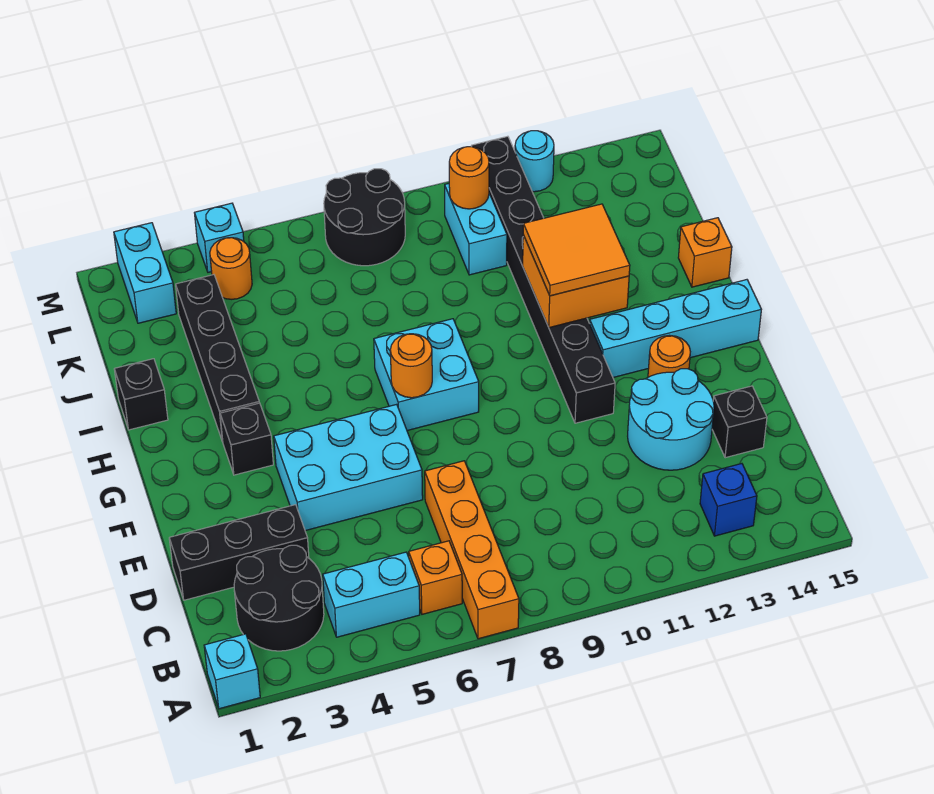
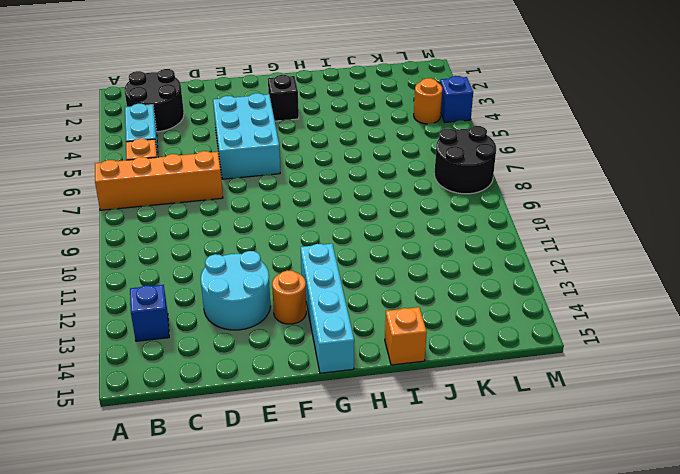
blue 1x1 brick [440,76,473,122] -> cyan 1x1 brick [195,203,244,272]
none -> cyan 1x1 brick [204,634,260,709]
none -> black 1x3 brick [169,505,309,600]
none -> black 1x1 brick [712,386,767,458]

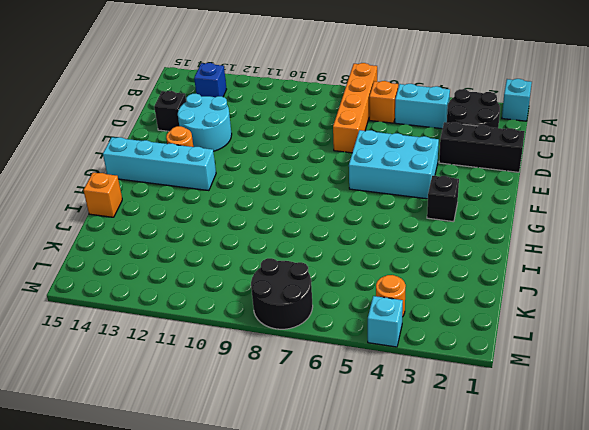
none -> black 1x8 brick [471,136,615,423]
none -> cyan 2x2 brick [374,319,479,431]
none -> black 1x4 brick [176,275,259,442]

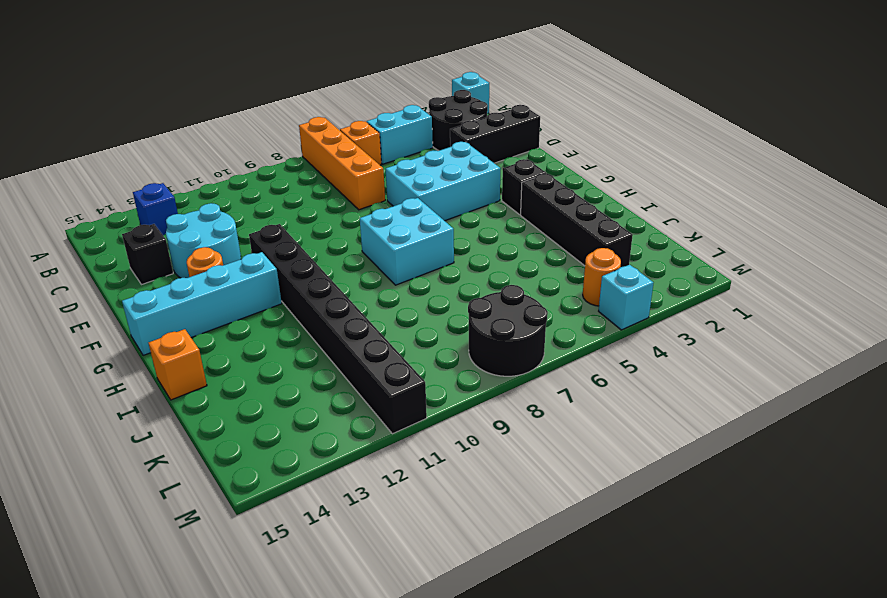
none -> black 1x1 brick [114,359,168,430]
none -> cyan 1x2 brick [445,184,507,275]
none -> cyan 1x2 brick [114,223,176,323]

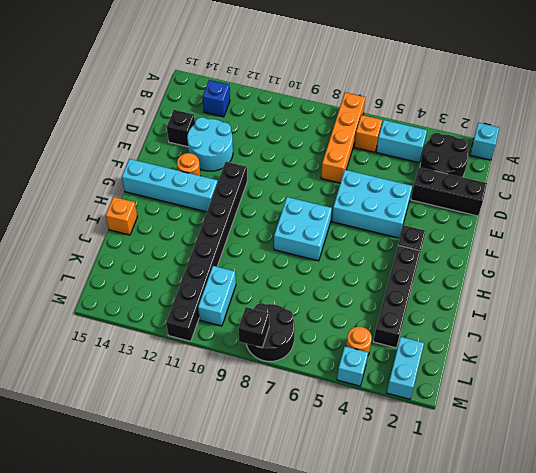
black 1x1 brick [238,307,269,348] -> black 1x1 brick moved to [114,359,168,430]
none -> cyan 1x1 round brick [515,131,554,192]
none -> orange 1x1 round brick [390,334,432,398]
none -> orange 2x2 brick [523,235,629,328]

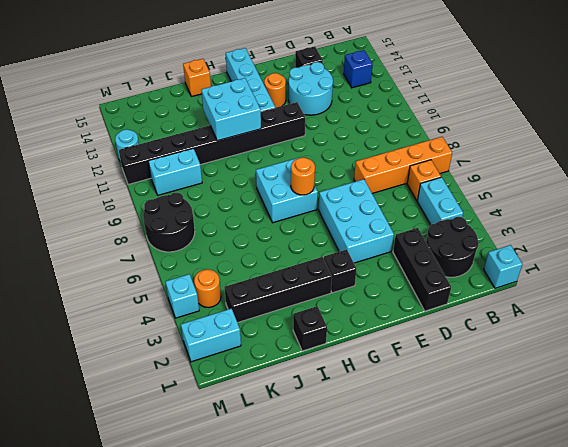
cyan 2x2 brick [201,78,261,141] -> orange 2x2 brick [523,235,629,328]
none -> orange 1x1 round brick [449,146,489,209]
none -> orange 2x2 tile [523,204,630,296]

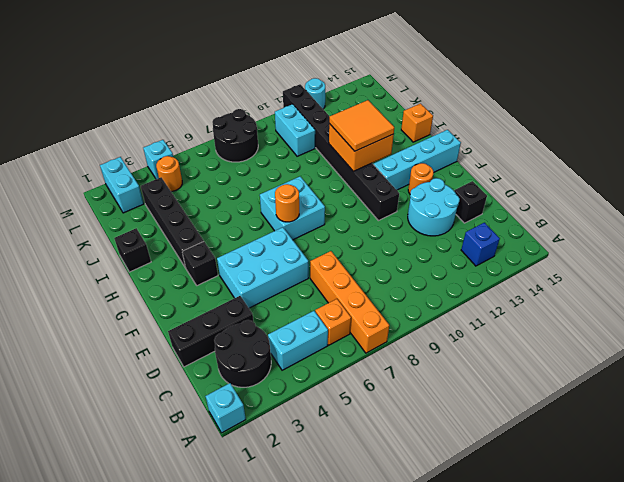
none -> orange 1x1 round brick [449,146,489,209]

